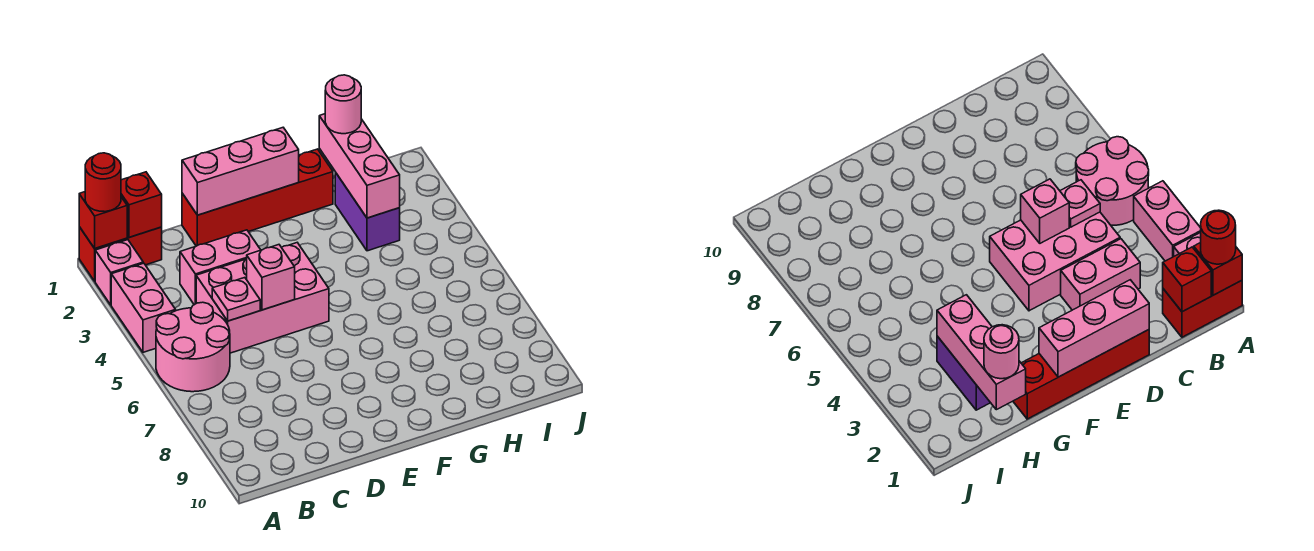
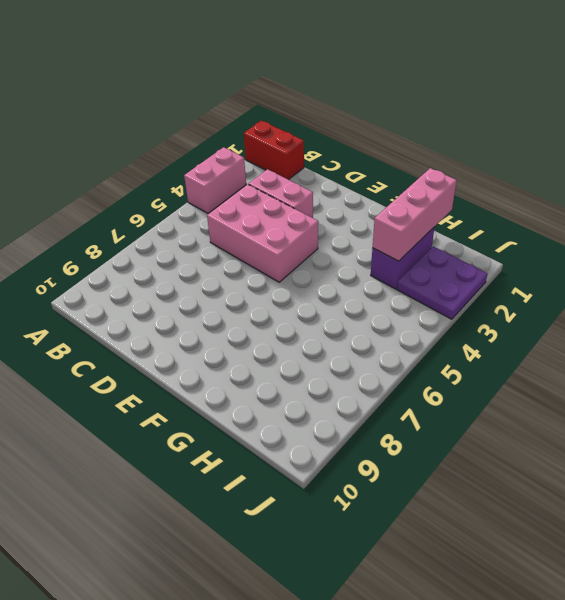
purple 2x2 plate [397,246,487,319] -> none
none -> pink 1x1 brick [95,240,143,305]
none -> pink 2x2 round brick [156,302,230,392]
none -> red 1x4 brick [182,149,333,246]

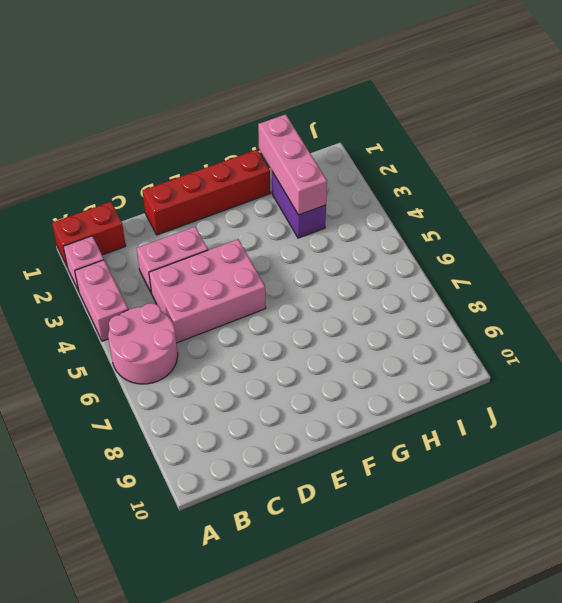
none -> red 1x1 brick [79,192,127,248]
none -> red 1x1 brick [121,172,162,237]
none -> pink 1x1 plate [212,278,260,321]

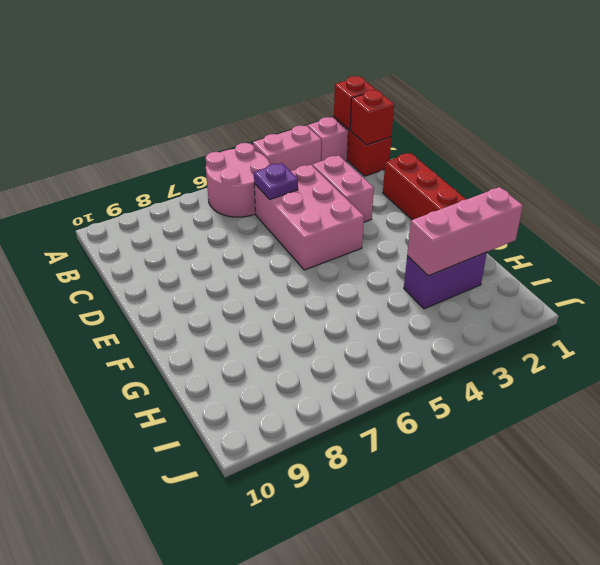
purple 1x1 plate [254,163,298,199] -> pink 1x1 plate [212,278,260,321]
none -> pink 1x3 brick [182,128,299,215]
none -> pink 1x1 brick [247,245,295,310]
none -> red 1x1 round brick [85,153,121,212]

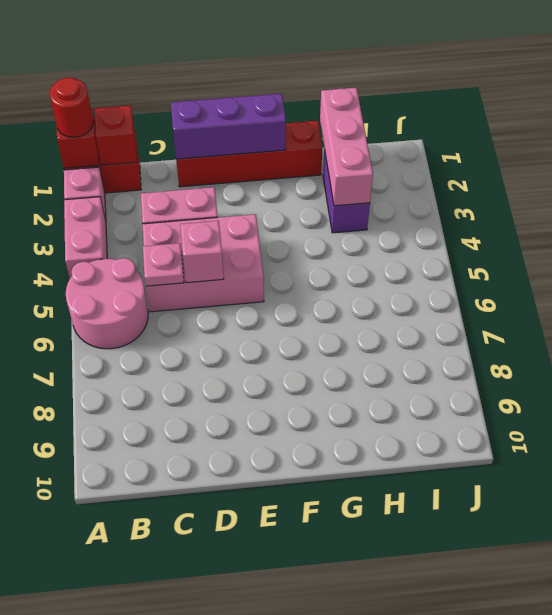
purple 1x3 brick [171,94,286,159] -> pink 1x3 brick [182,128,299,215]
none -> pink 1x1 round brick [325,75,361,134]

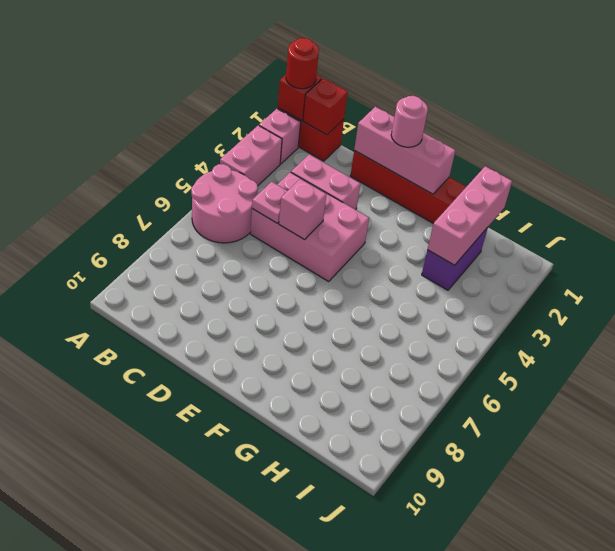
pink 1x1 round brick [391,96,428,147] -> pink 1x1 round brick moved to [325,75,361,134]

